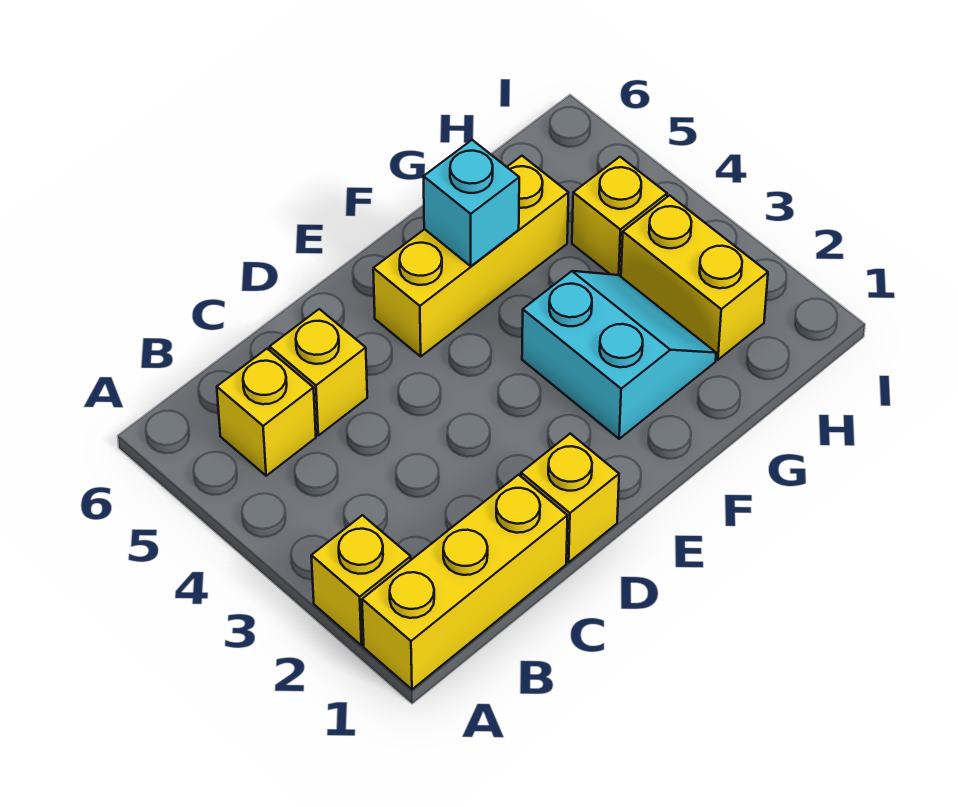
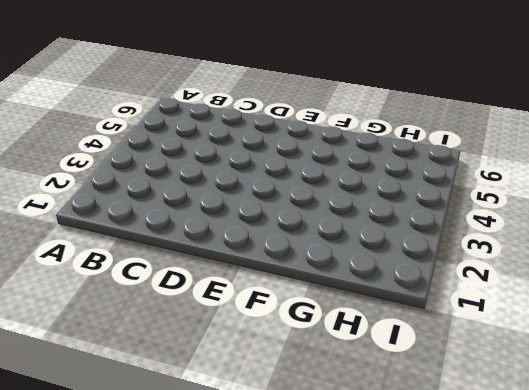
none -> yellow 1x3 brick [362,475,567,689]
none -> yellow 1x1 brick [311,515,411,645]

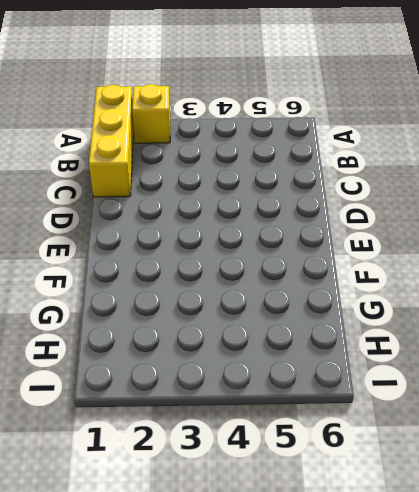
none -> yellow 1x1 brick [217,349,316,476]
none -> yellow 1x1 brick [270,309,367,435]

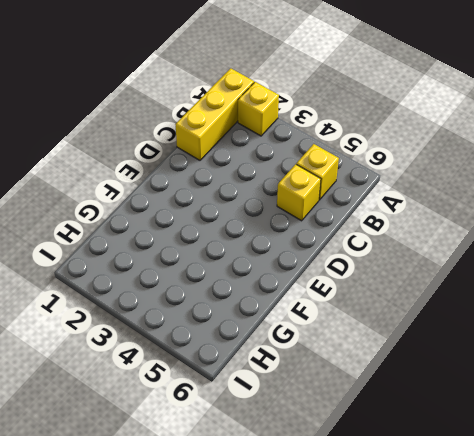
none -> yellow 1x1 brick [521,434,619,562]
none -> yellow 1x3 brick [373,156,568,356]

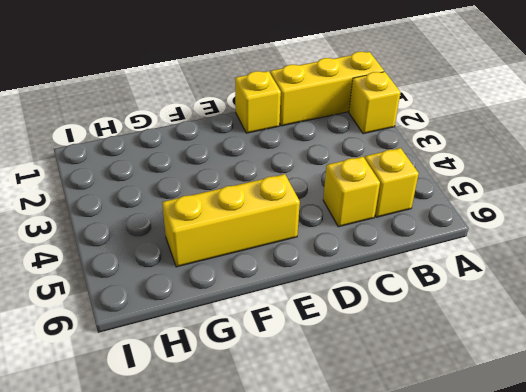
none -> cyan 2x2 slope [522,271,716,439]
none -> yellow 1x2 brick [621,195,768,360]

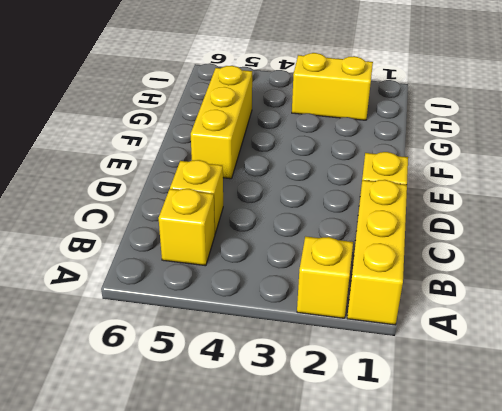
none -> cyan 2x2 slope [522,271,716,439]
none -> yellow 1x1 brick [572,157,667,276]

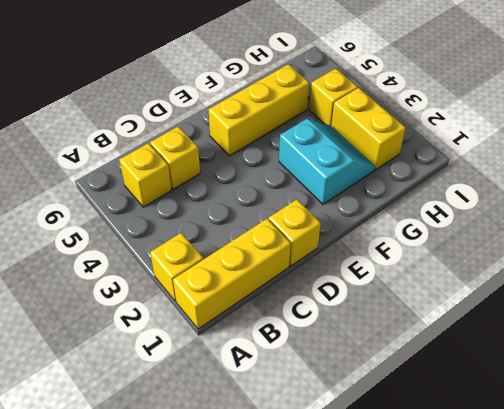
none -> cyan 1x1 brick [424,140,519,266]

